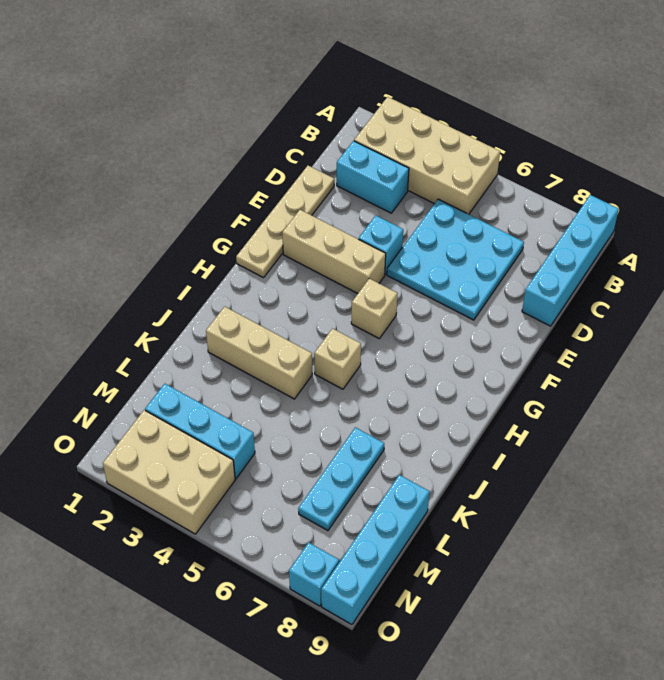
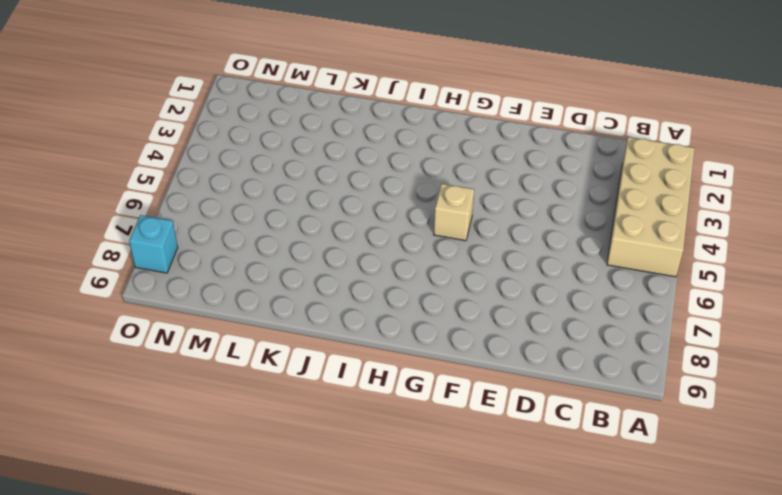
none -> cyan 1x4 brick [522,195,619,326]
none -> cyan 1x2 brick [337,141,409,213]
none -> cyan 3x3 plate [387,199,524,320]

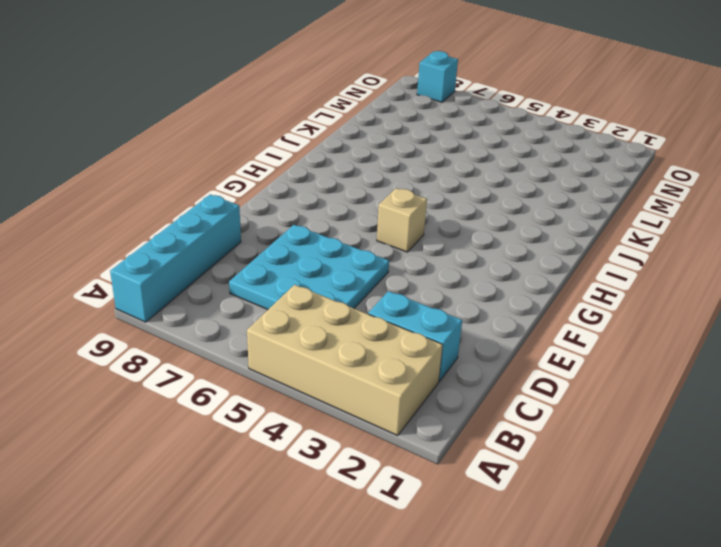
none -> tan 1x4 plate [236,166,334,278]
none -> cyan 1x1 brick [359,215,403,275]
none -> tan 1x3 brick [282,210,386,293]

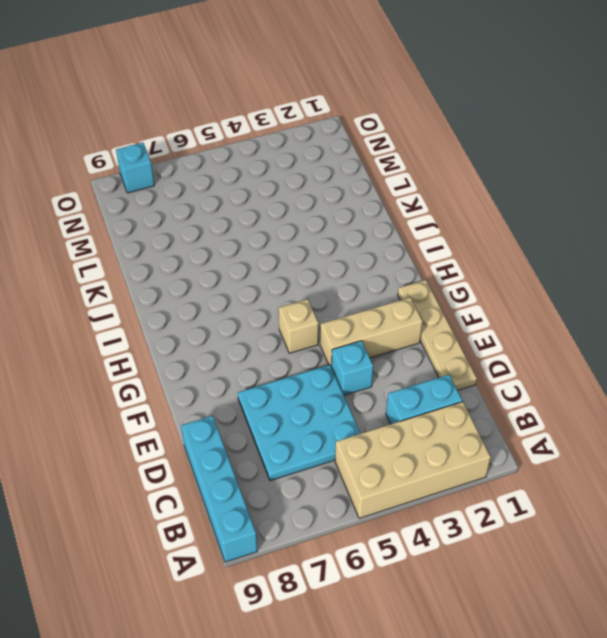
none -> tan 1x1 brick [314,329,361,389]
none -> tan 1x3 brick [206,306,312,399]
none -> cyan 1x3 plate [298,427,384,531]

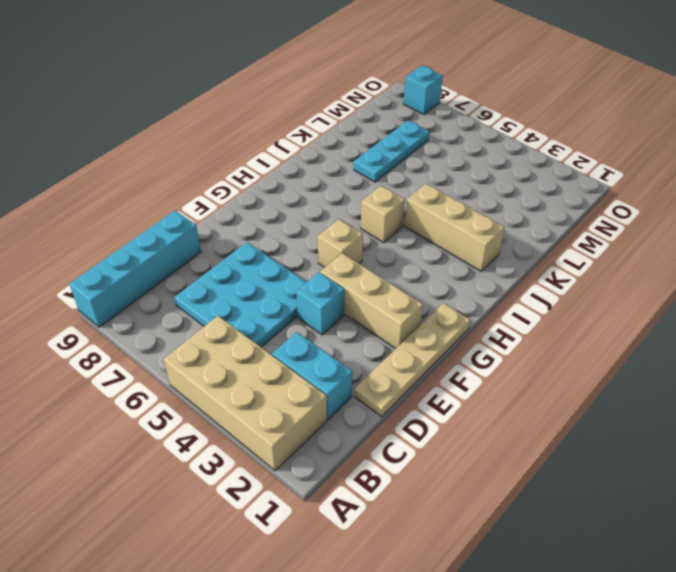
none -> cyan 1x4 brick [321,475,430,625]
none -> cyan 1x3 brick [145,384,255,479]
none -> tan 2x3 brick [103,410,235,534]

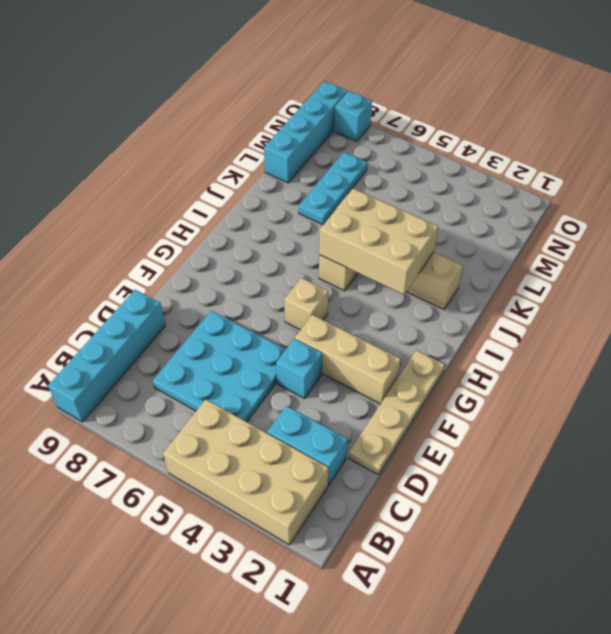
tan 2x3 brick [319,188,438,295] -> tan 2x3 brick moved to [103,410,235,534]
none -> cyan 1x3 brick [145,384,255,479]

